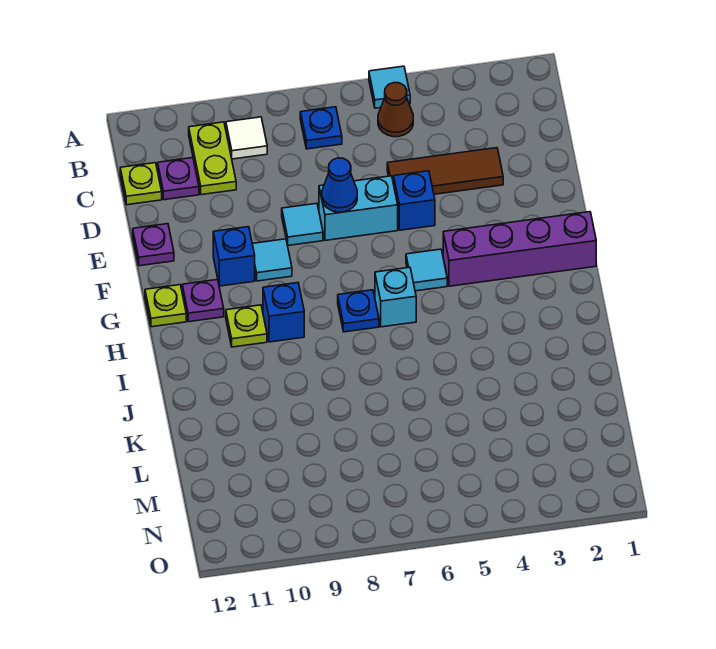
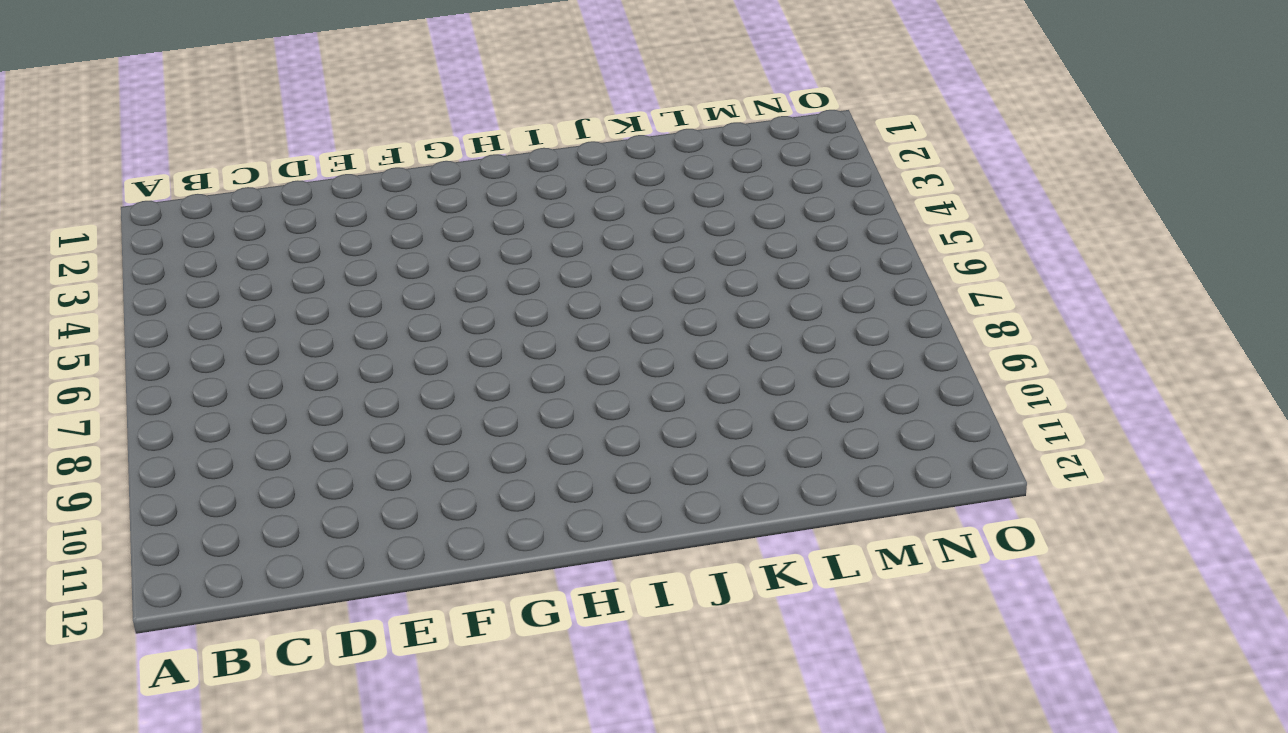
none -> cyan 1x1 tile [369,66,410,108]
none -> brown 1x1 cone [378,83,413,137]
none -> blue 1x1 plate [300,107,342,149]

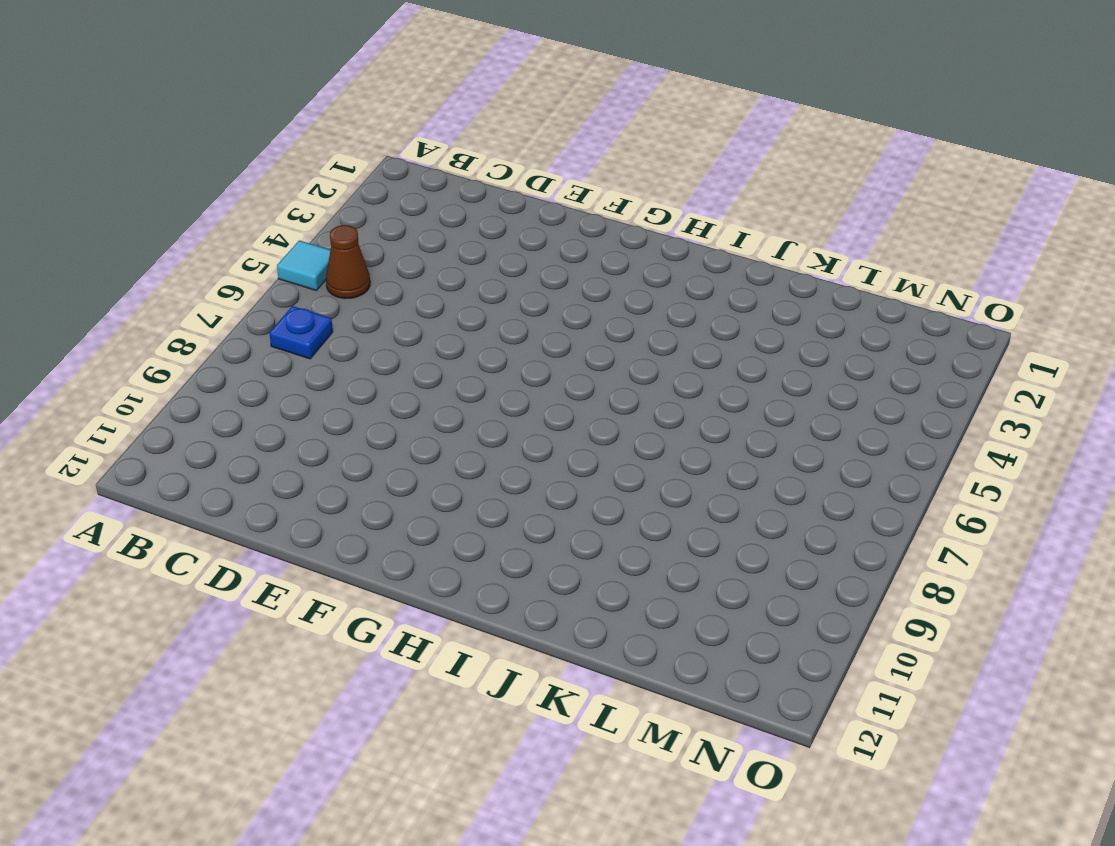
none -> white 1x1 tile [226,117,267,159]
none -> lime 1x2 plate [189,122,236,195]
none -> purple 1x1 plate [158,158,199,200]

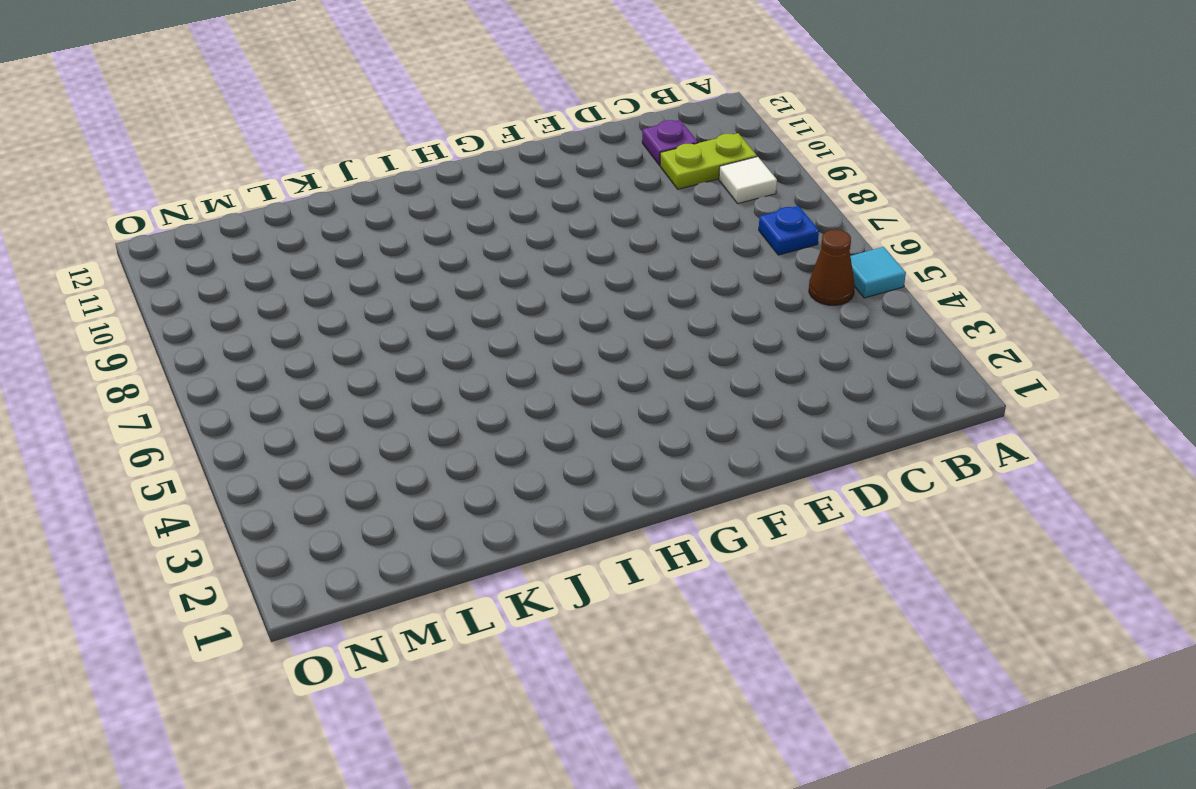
none -> lime 1x1 plate [120,163,162,205]
none -> brown 1x3 tile [387,148,503,194]
none -> blue 1x1 brick [394,171,435,230]

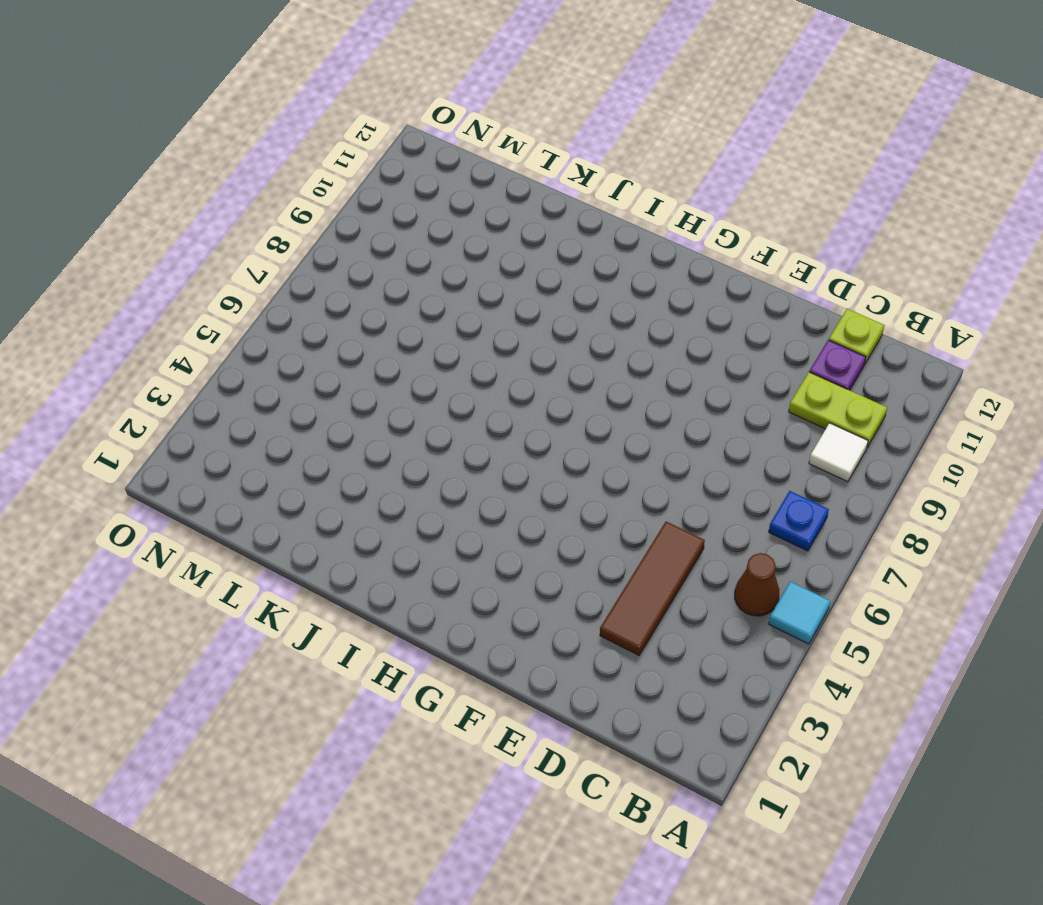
none -> blue 1x1 brick [394,171,435,230]
none -> cyan 1x2 brick [319,176,398,240]
none -> cyan 1x1 tile [282,203,323,245]

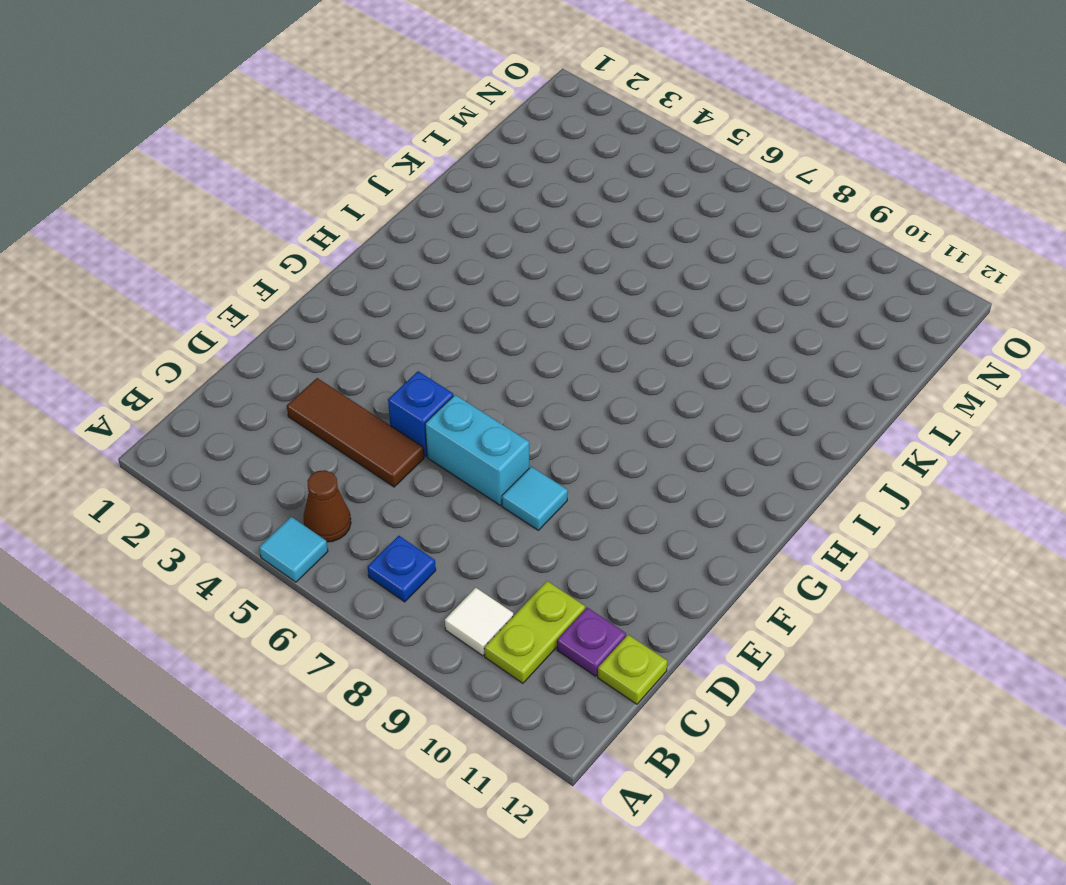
none -> purple 1x1 plate [133,224,174,266]
none -> cyan 1x1 tile [252,239,292,281]
none -> blue 1x1 brick [213,227,255,286]

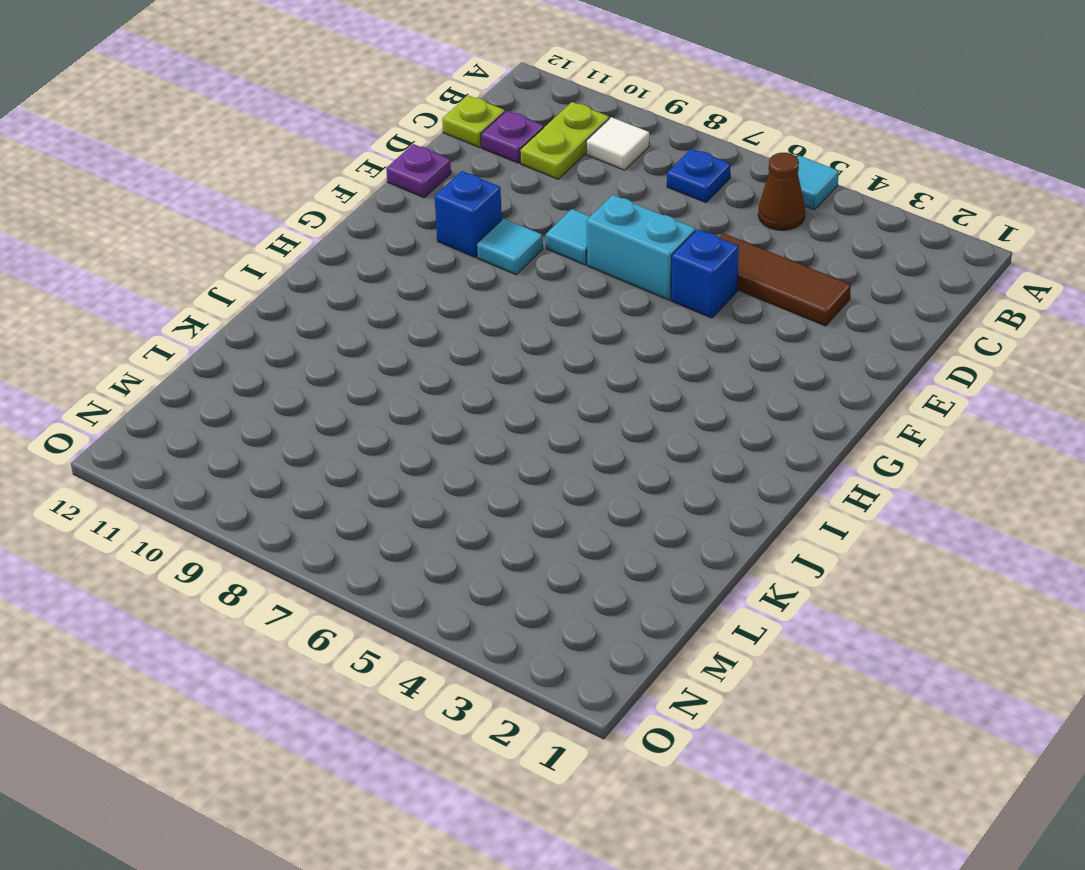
none -> purple 1x4 brick [443,212,596,286]
none -> cyan 1x1 tile [406,249,447,291]
none -> purple 1x1 plate [182,280,224,322]

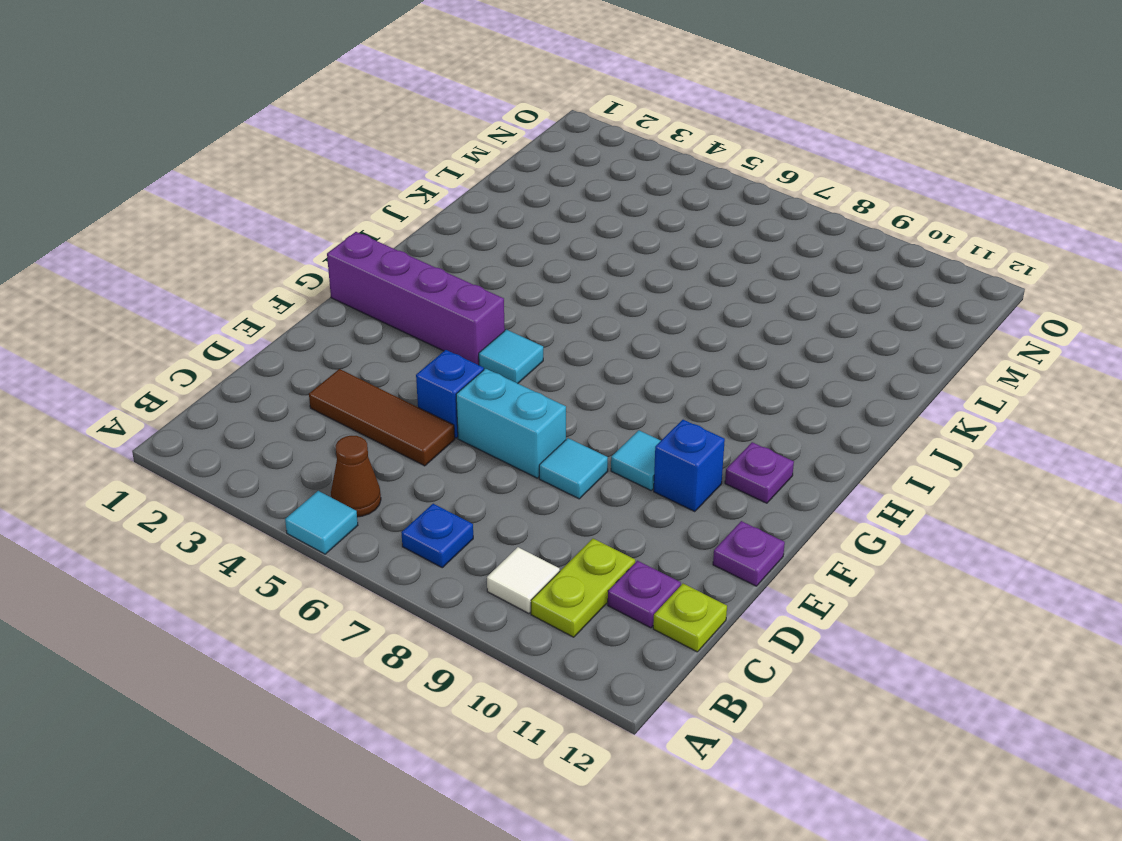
none -> lime 1x1 plate [145,285,186,327]
none -> cyan 1x1 brick [375,267,416,327]
none -> blue 1x1 plate [338,290,379,332]

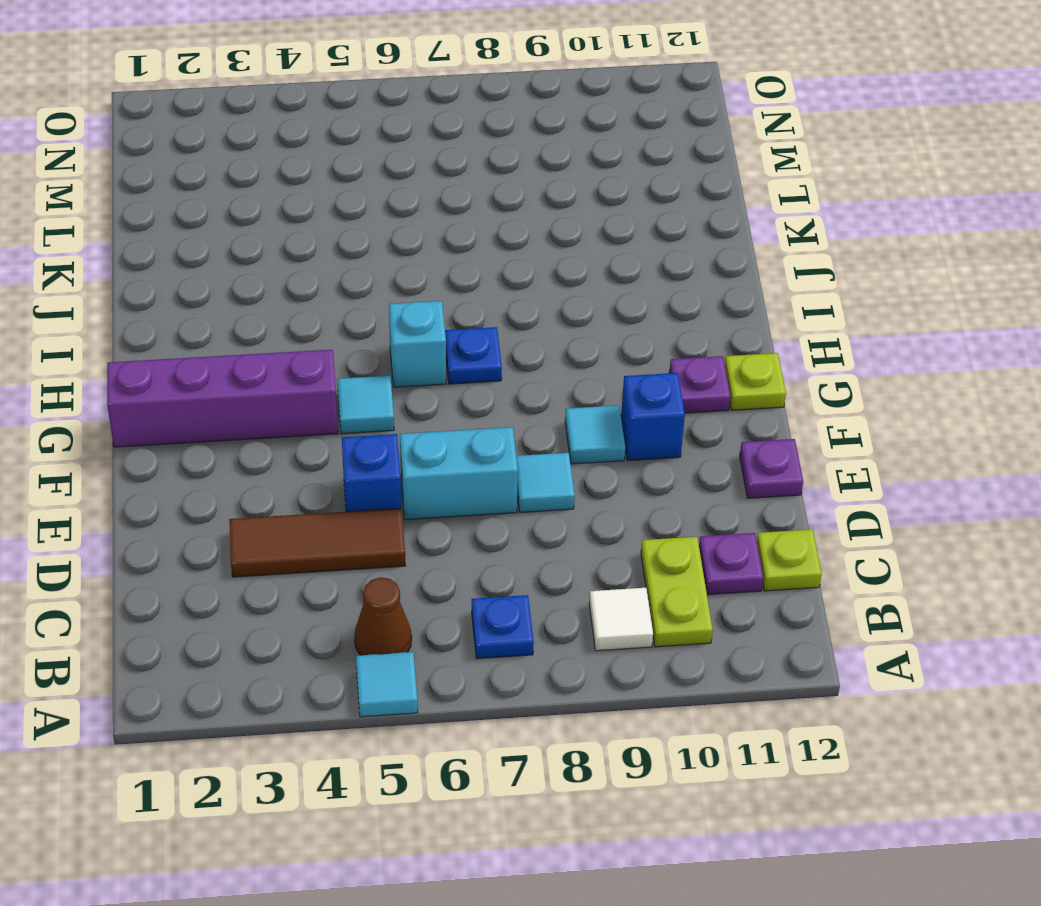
none -> blue 1x1 brick [263,283,304,342]
none -> lime 1x1 plate [226,305,267,347]
none -> blue 1x1 cone [322,158,357,212]

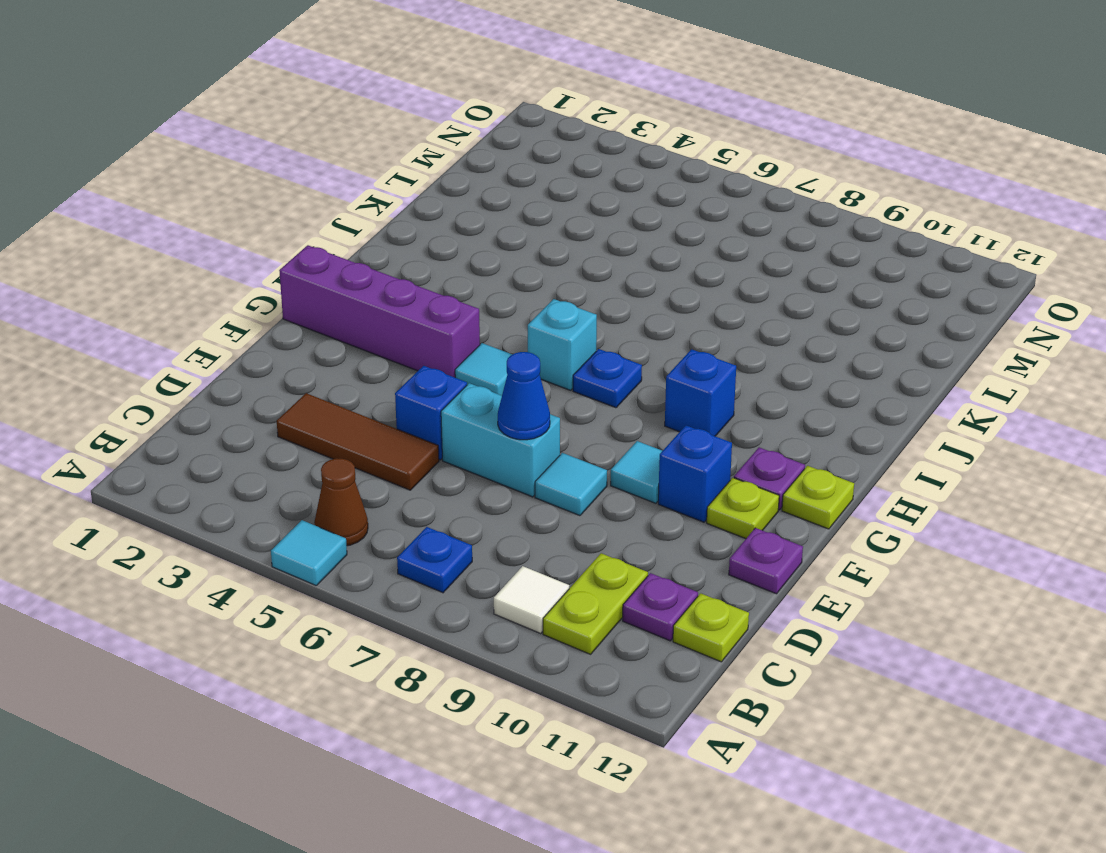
lime 1x1 plate [707,478,779,539] -> lime 1x1 plate moved to [226,305,267,347]

